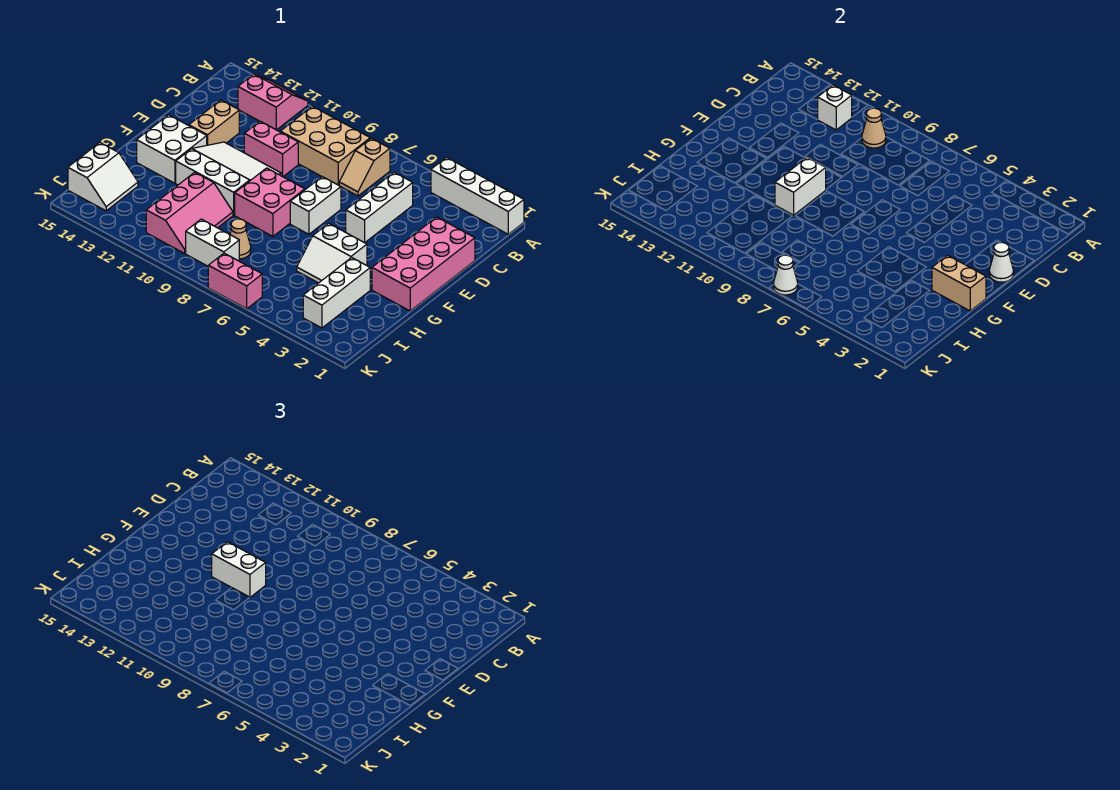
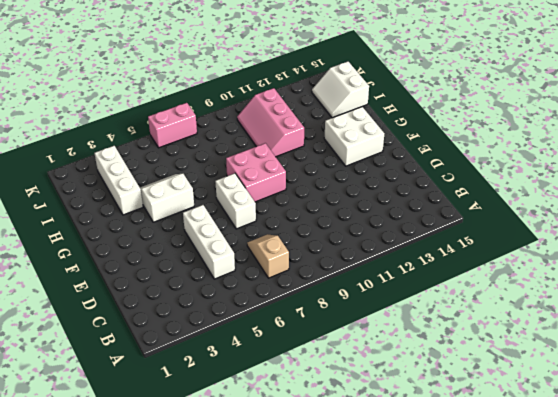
none -> white 1x4 brick [431,158,524,234]
none -> pink 2x2 slope [238,74,308,130]
none -> tan 2x3 brick [280,106,370,185]

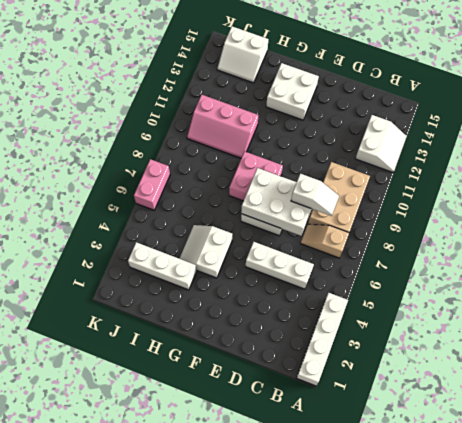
white 2x2 slope [355,115,407,172] -> pink 2x2 slope [238,74,308,130]
white 1x2 slope [291,174,339,216] -> none
white 2x3 brick [241,168,312,236] -> none
none -> pink 2x4 brick [372,217,475,311]
none -> pink 1x2 brick [244,121,298,177]
none -> tan 1x2 brick [189,100,239,145]

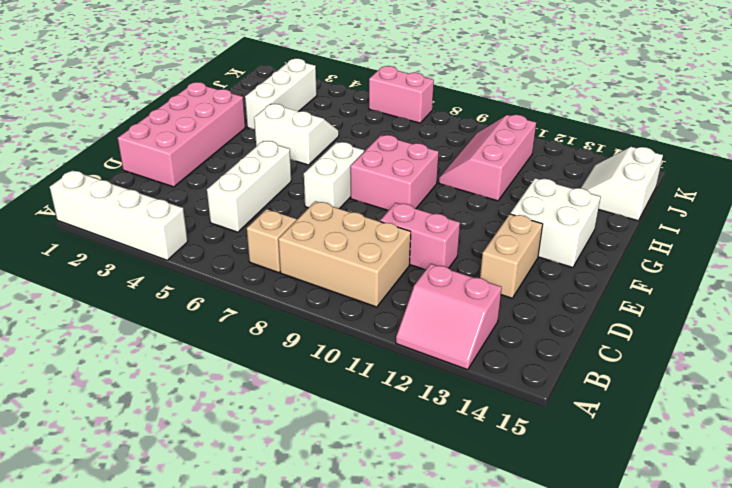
none -> white 3x3 slope [176,142,282,215]
none -> tan 1x1 cone [230,219,251,259]
none -> white 1x2 brick [186,219,239,266]

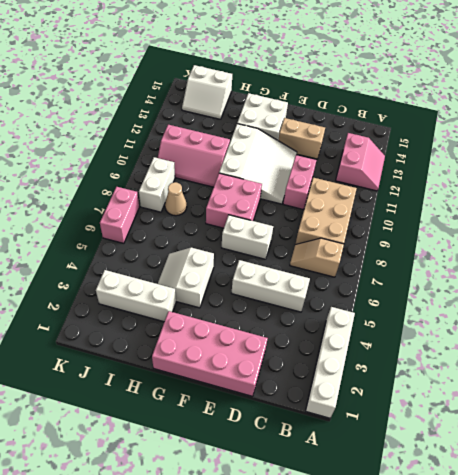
none -> tan 1x1 cone [862,108,886,148]
none -> white 1x1 brick [818,85,852,130]
none -> white 1x1 cone [989,242,1014,282]

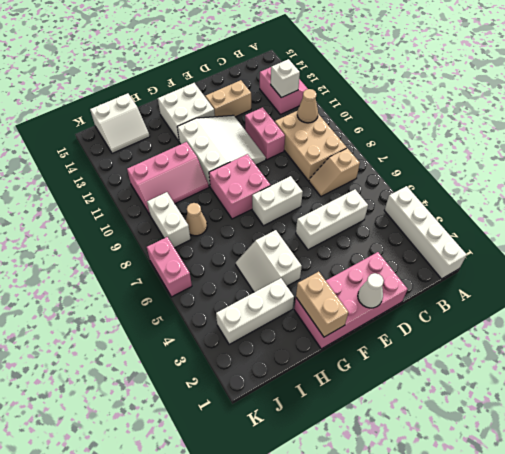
none -> white 1x2 brick [775,158,826,215]
none -> white 1x1 cone [773,255,798,295]
none -> white 1x2 brick [212,542,266,597]

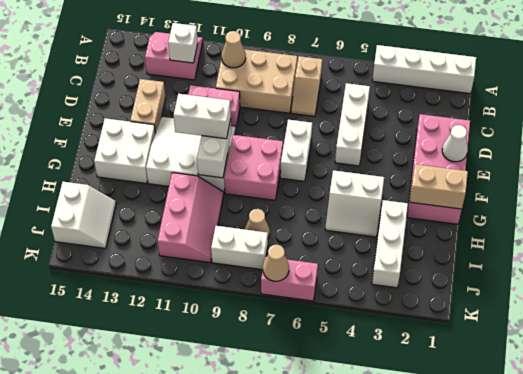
tan 1x1 cone [263,245,289,281] -> white 1x1 cone [773,255,798,295]

